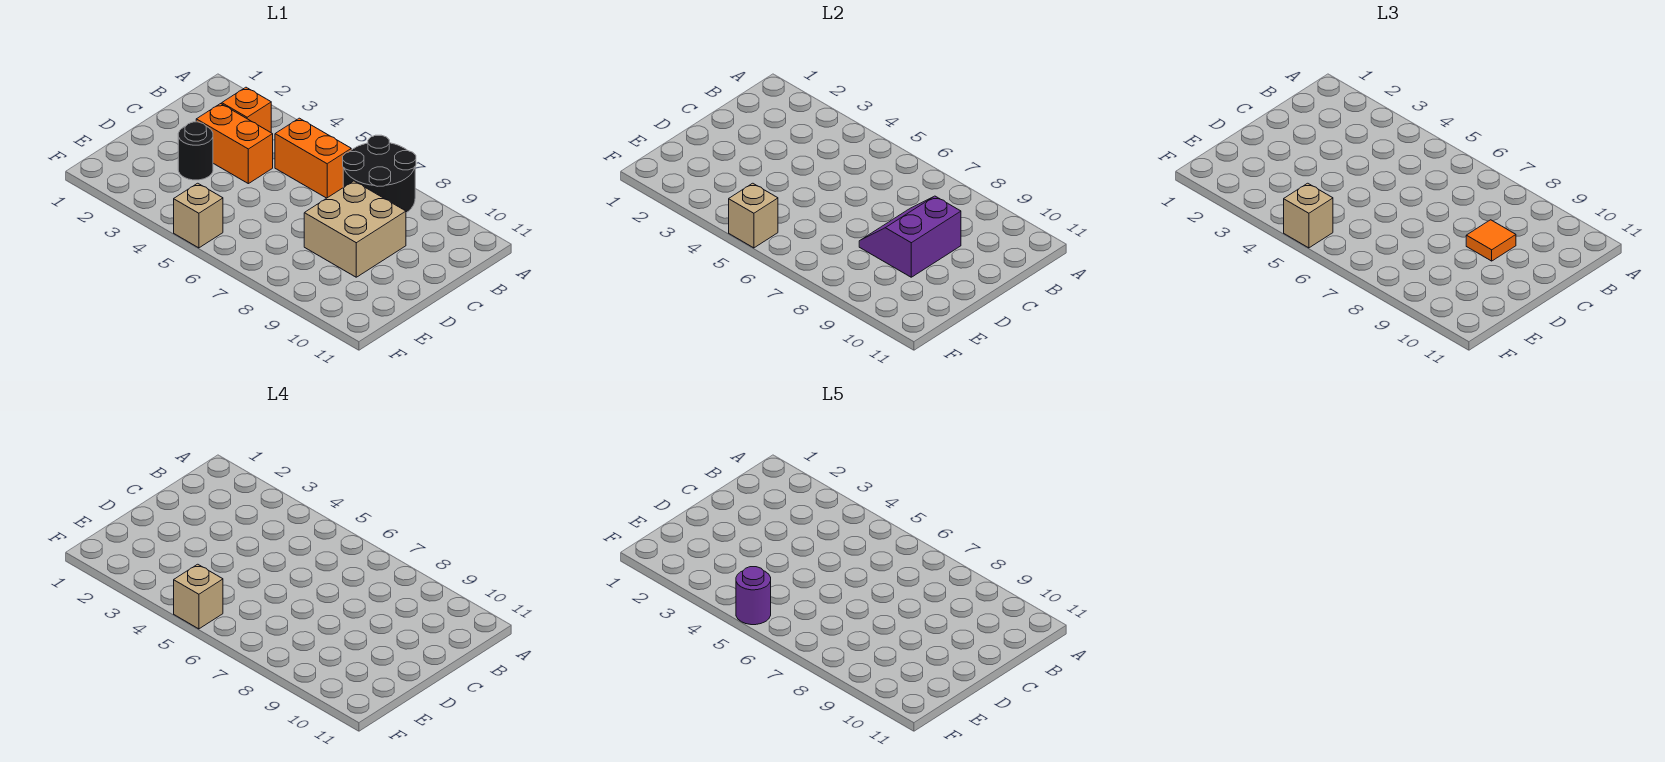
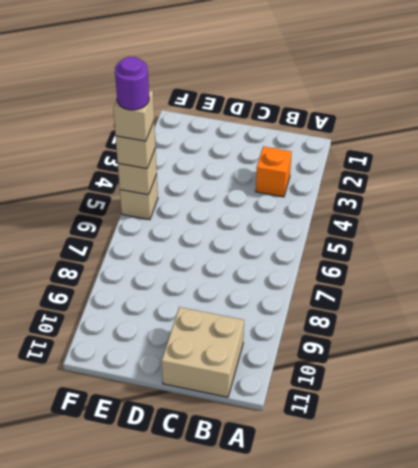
tan 2x2 brick [162,307,244,397] -> tan 2x2 brick moved to [304,181,406,277]
none -> black 2x2 round brick [343,135,416,213]
none -> orange 1x2 brick [275,118,351,198]
none -> orange 1x2 brick [196,104,273,184]

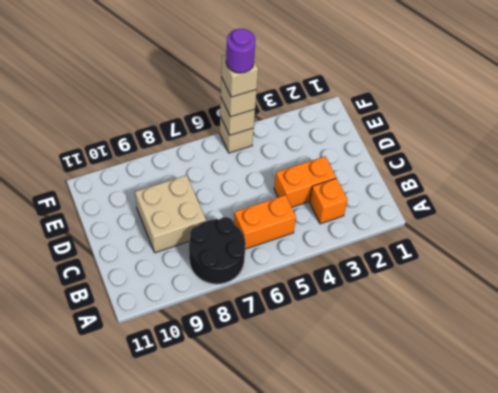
none -> black 1x1 round brick [178,122,213,180]
none -> purple 2x2 slope [859,196,961,277]
none -> orange 1x1 tile [1466,220,1516,261]

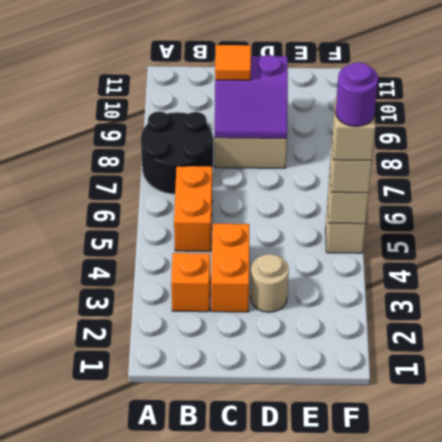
tan 1x1 round brick [250,254,289,312] -> black 1x1 round brick [178,122,213,180]

